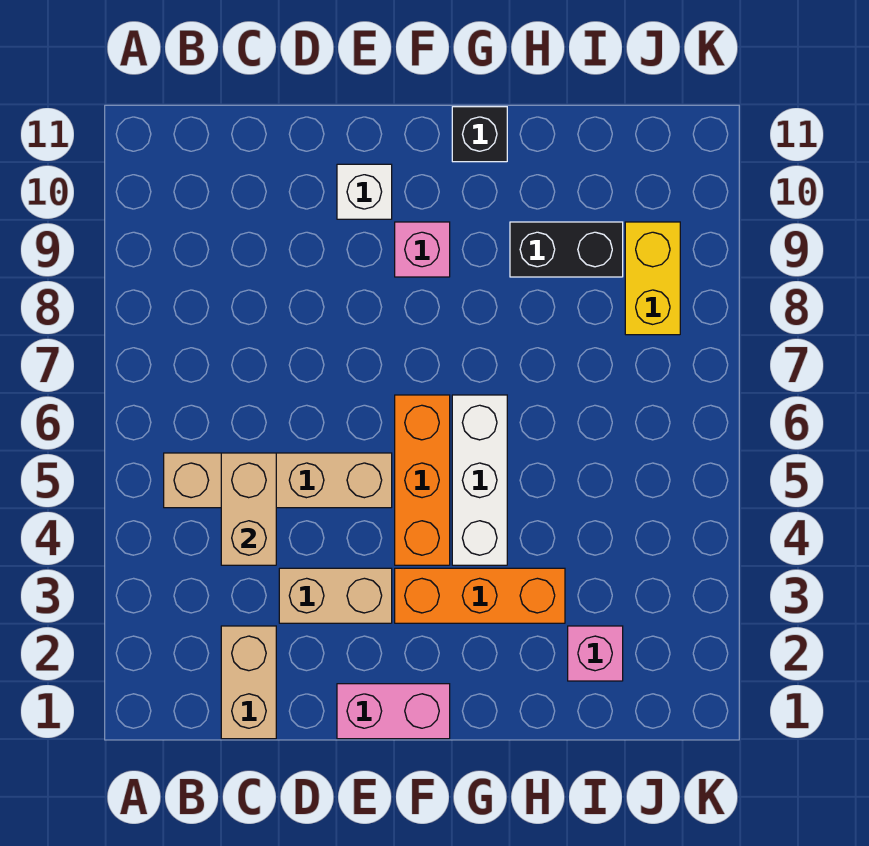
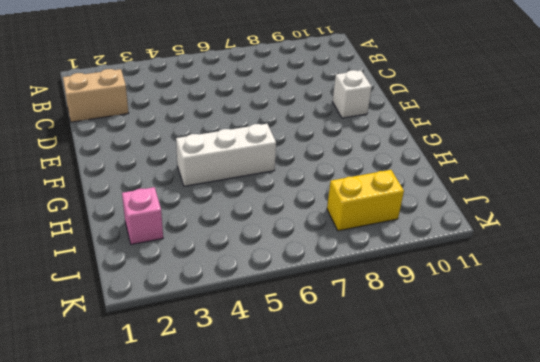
none -> tan 1x4 brick [164,453,392,508]
none -> tan 1x2 brick [279,568,392,623]
none -> pink 1x2 brick [337,684,450,739]

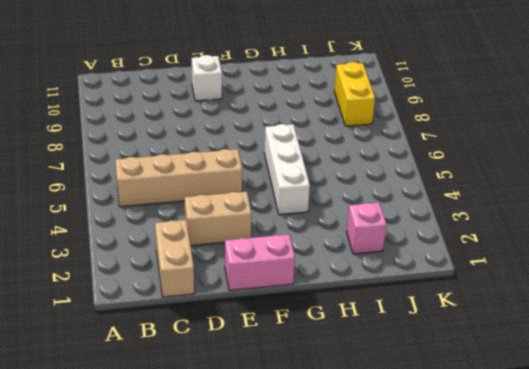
none -> orange 1x3 brick [395,568,565,623]
none -> orange 1x3 brick [395,395,450,565]
none -> pink 1x1 brick [395,222,450,277]

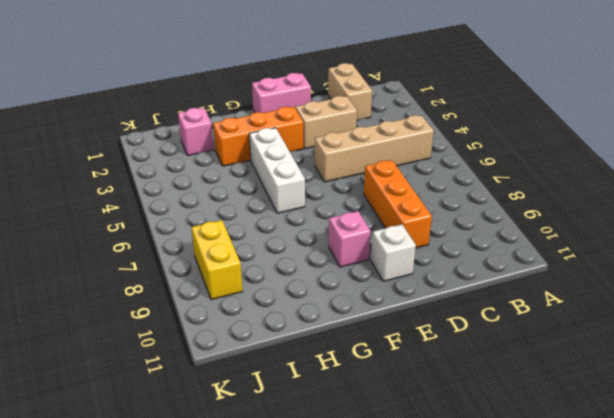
orange 1x3 brick [364,160,432,248] -> orange 1x3 brick moved to [395,395,450,565]
none -> black 1x1 brick [452,107,507,162]
none -> black 1x2 brick [510,222,623,277]
none -> tan 1x2 brick [221,453,276,565]

